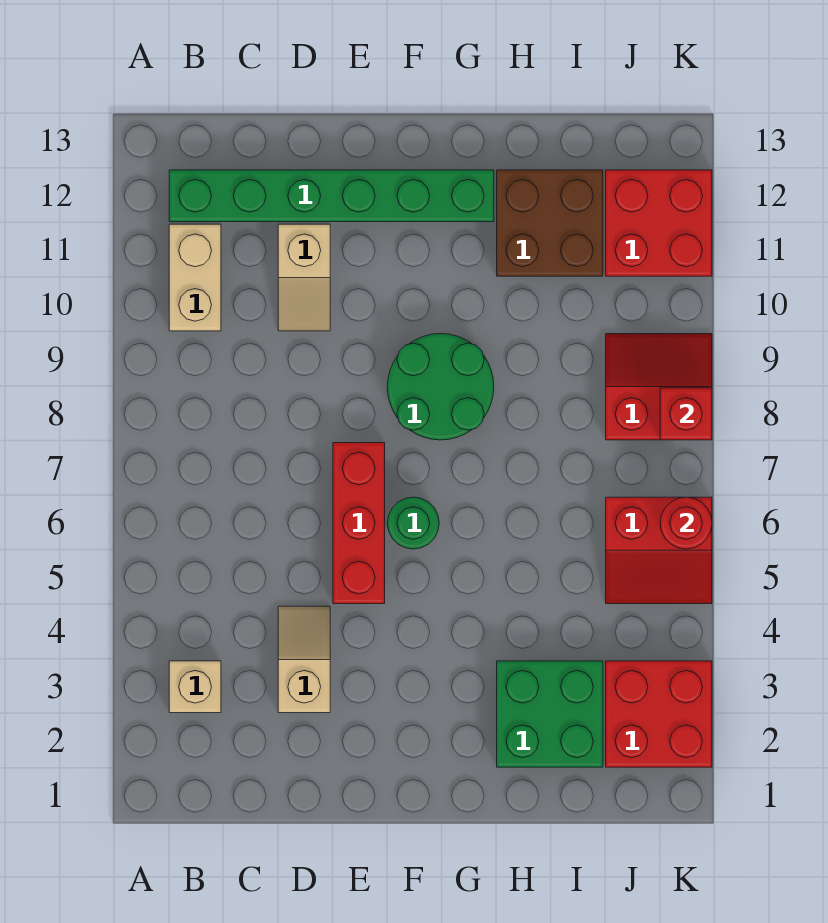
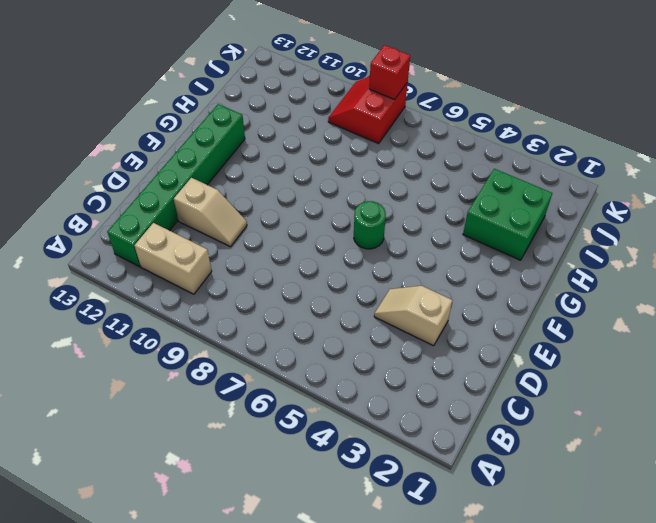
none -> tan 1x1 brick [169,661,221,713]
none -> red 1x3 brick [333,443,385,604]
none -> green 2x2 round brick [387,334,494,440]

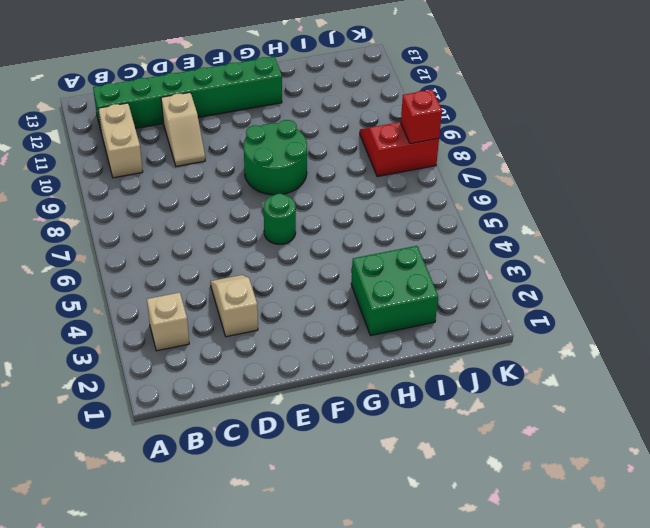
none -> red 1x3 brick [333,443,385,604]
none -> brown 2x2 brick [497,170,603,276]
none -> red 2x2 brick [606,661,712,767]

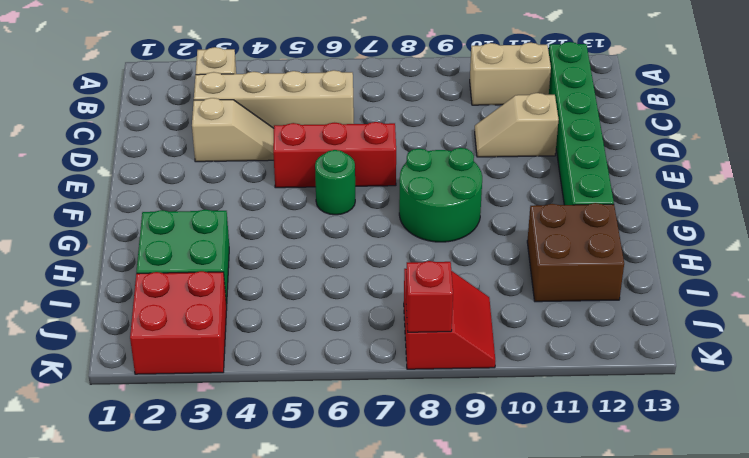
tan 1x4 brick [194,70,354,128] -> none
none -> red 2x2 slope [606,497,712,604]
none -> red 2x2 brick [606,170,712,276]
none -> red 1x1 round brick [660,497,712,549]

